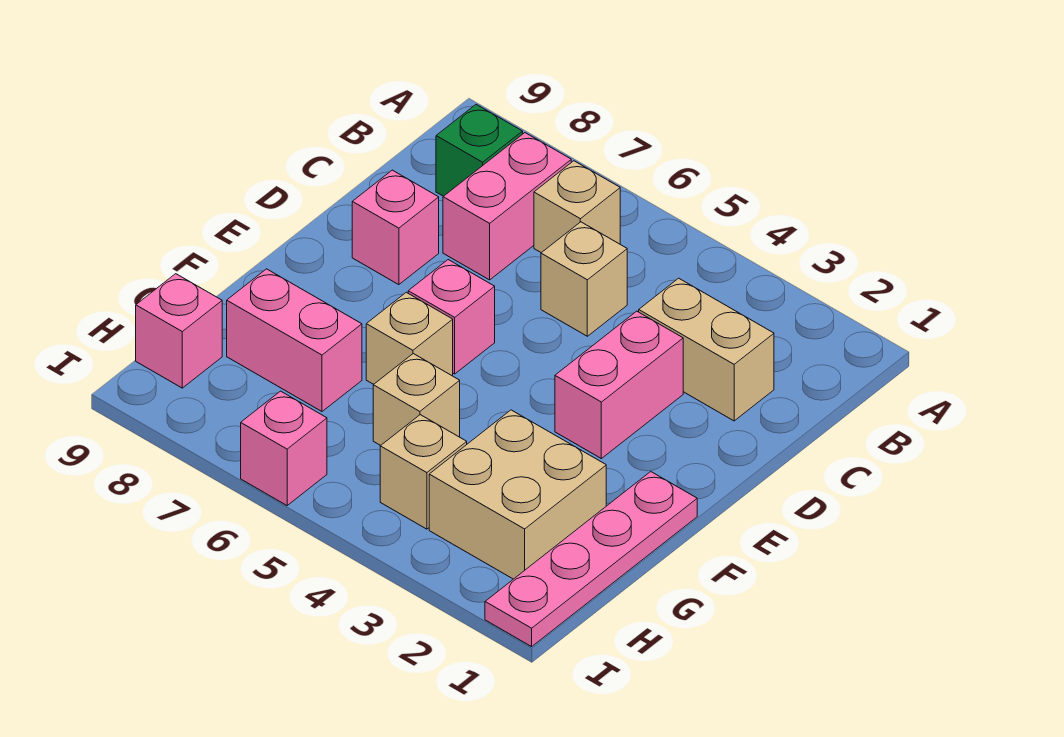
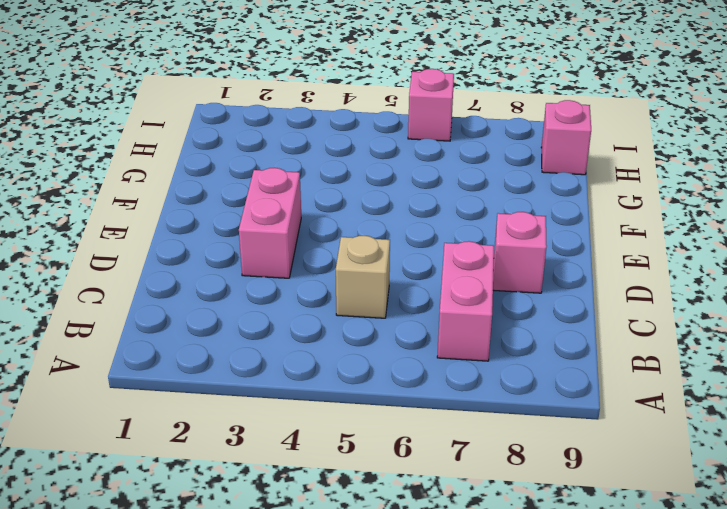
none -> tan 1x1 brick [534,161,620,253]
none -> green 1x1 brick [436,105,523,196]
none -> tan 1x2 brick [639,278,774,421]

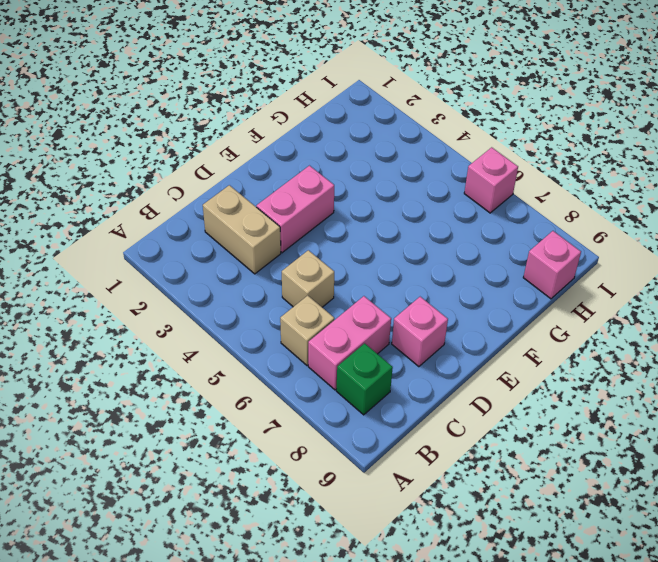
none -> pink 1x1 brick [408,260,495,374]
none -> pink 1x4 plate [485,472,697,647]
none -> tan 1x1 brick [366,292,453,384]

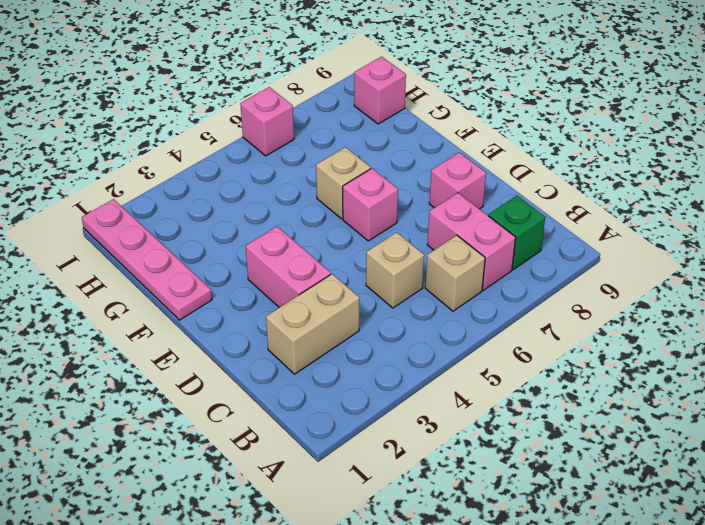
none -> tan 2x2 brick [429,410,606,579]
none -> tan 1x1 brick [373,354,460,445]
none -> pink 1x2 brick [227,269,362,411]

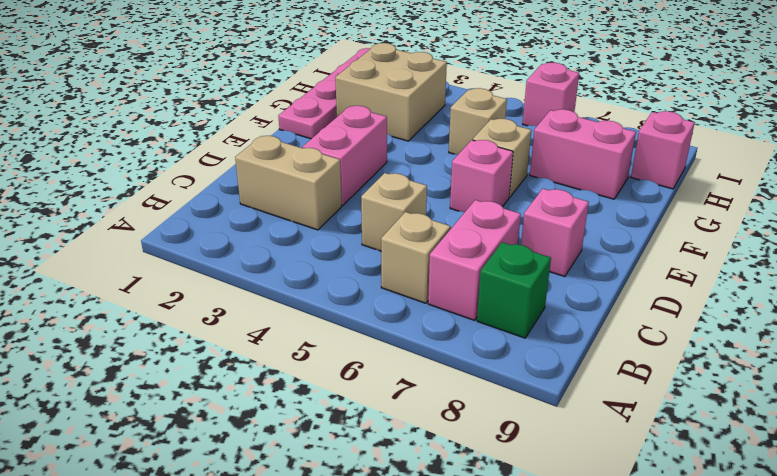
none -> tan 1x1 brick [380,415,467,529]

